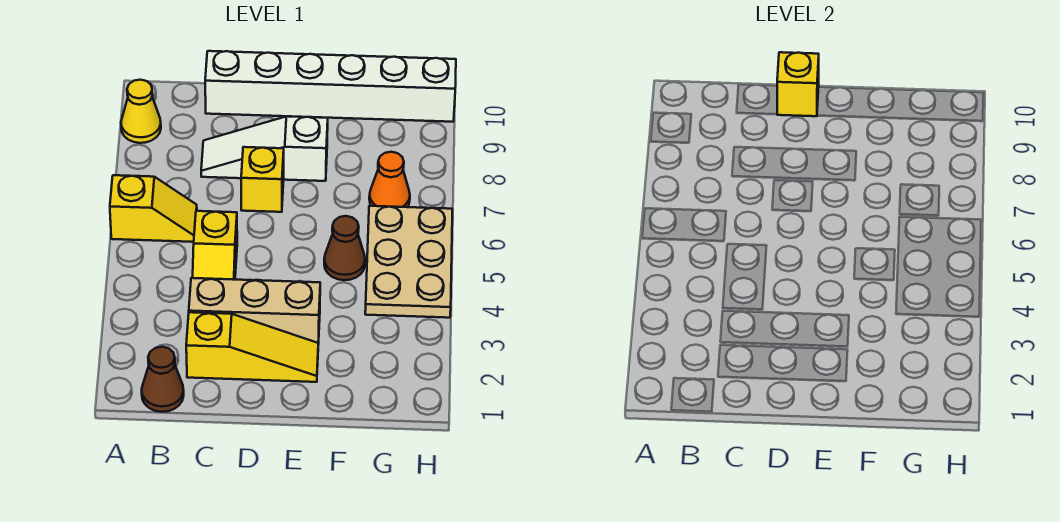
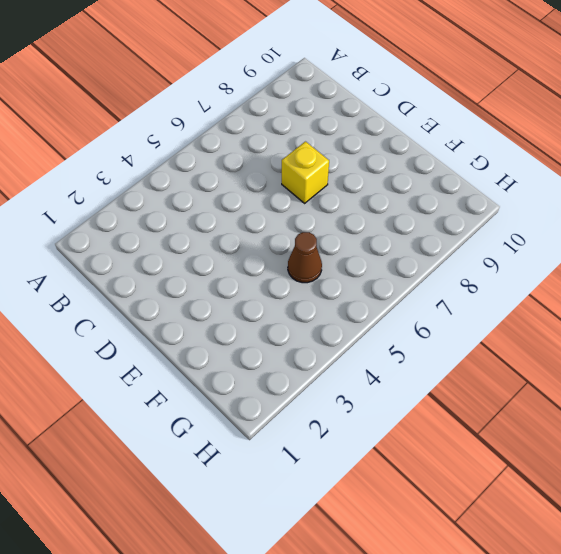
none -> yellow 1x2 slope [110,175,197,242]
none -> yellow 1x1 cone [121,80,161,143]
none -> brown 1x1 cone [142,347,184,412]

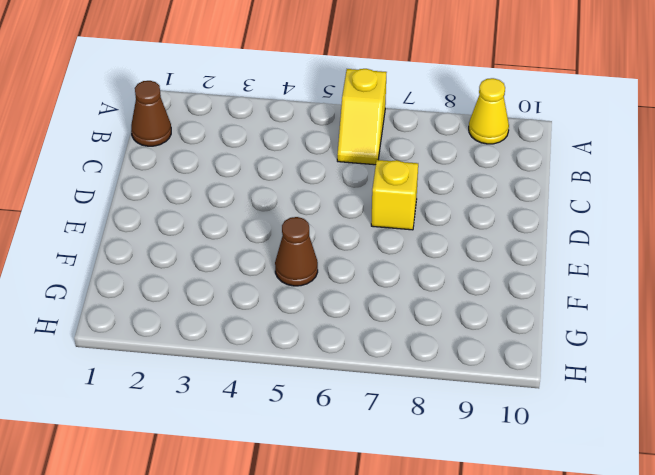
none -> yellow 1x3 slope [186,312,318,382]
none -> tan 1x3 brick [189,278,320,344]
none -> yellow 1x2 slope [193,211,237,280]

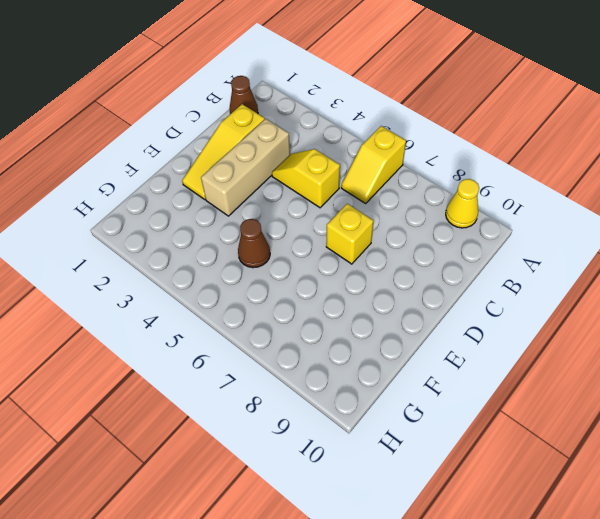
none -> white 1x3 slope [201,116,328,181]
none -> white 1x6 brick [205,51,456,122]
none -> tan 2x3 plate [365,206,452,318]

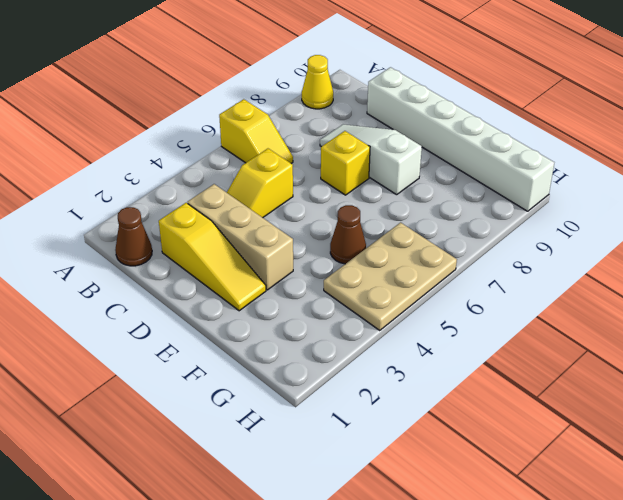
none -> orange 1x1 cone [369,152,410,207]
none -> yellow 1x1 brick [777,52,819,116]

